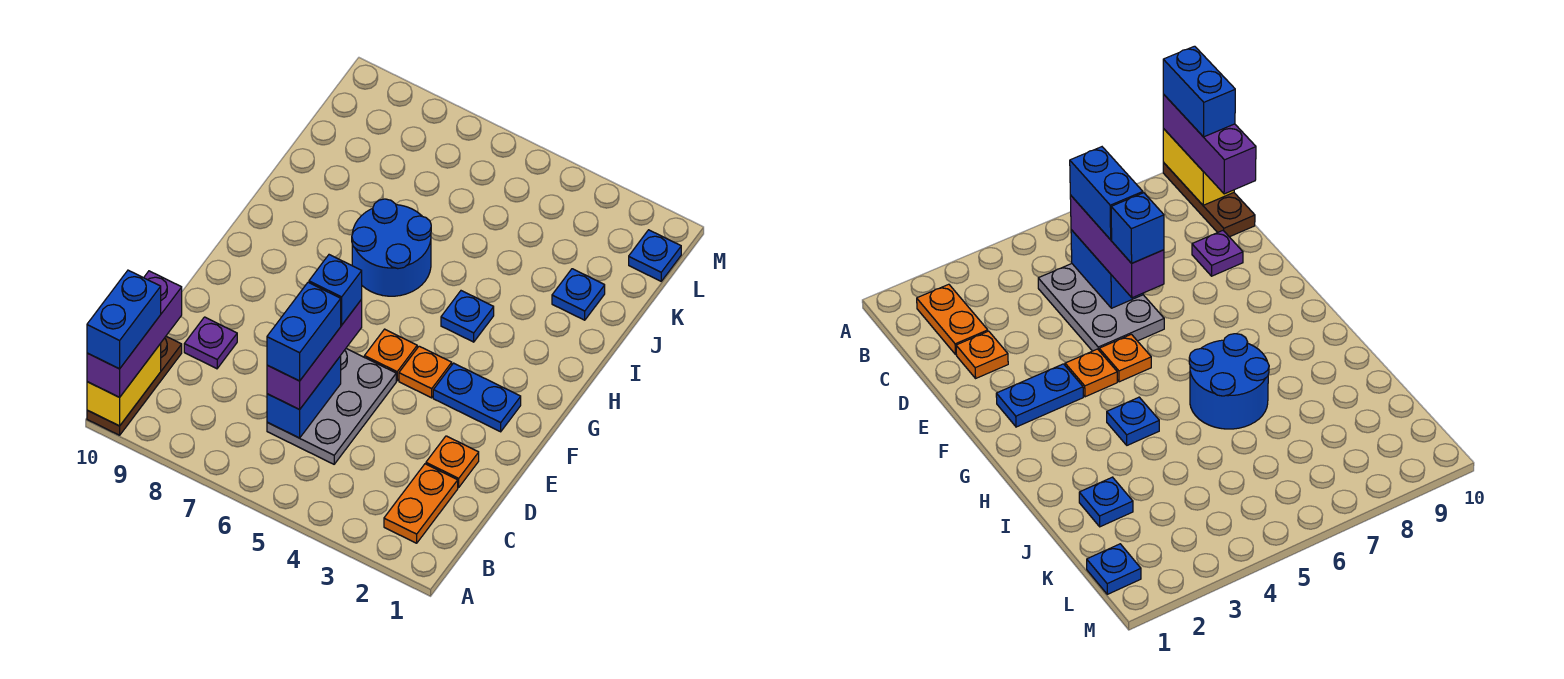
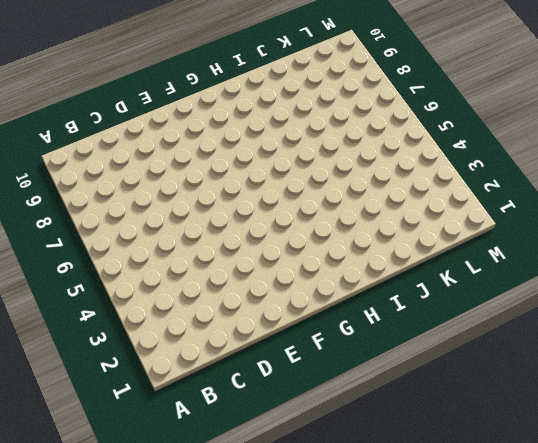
none -> brown 1x3 plate [87,337,182,435]
none -> orange 1x2 plate [384,464,458,543]
none -> grey 2x3 plate [267,349,396,464]

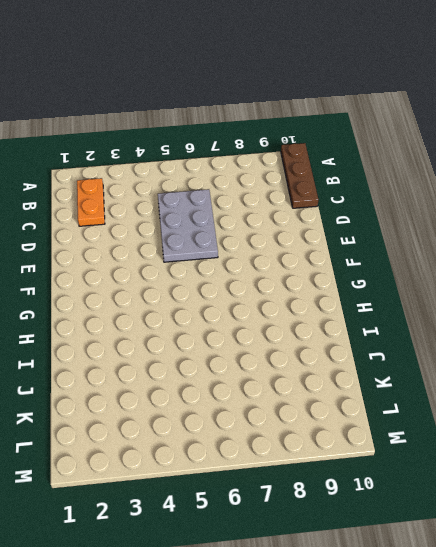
none -> orange 1x1 plate [426,436,479,487]
none -> purple 1x1 plate [184,317,237,369]
none -> blue 1x2 plate [433,363,521,432]

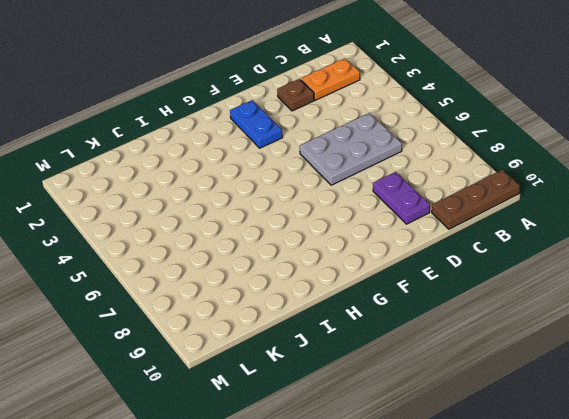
brown 1x1 plate [277,79,314,111] -> orange 1x1 plate [426,436,479,487]
purple 1x2 plate [373,172,430,224] -> purple 1x1 plate [184,317,237,369]
none -> orange 1x1 plate [399,346,452,398]
none -> orange 1x1 plate [364,329,417,381]
none -> blue 1x1 plate [441,291,494,342]

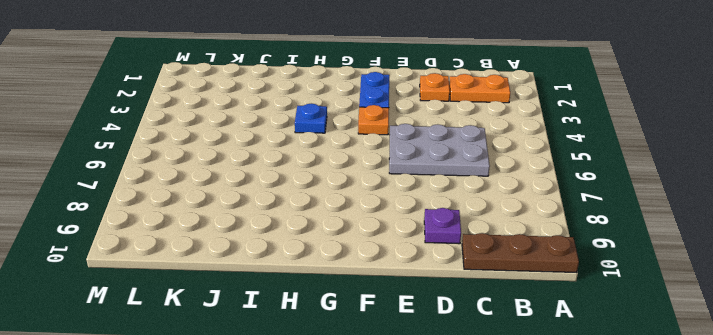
none -> orange 1x1 plate [364,329,417,381]
none -> blue 2x2 round brick [352,199,431,296]
none -> blue 1x1 plate [552,269,605,320]

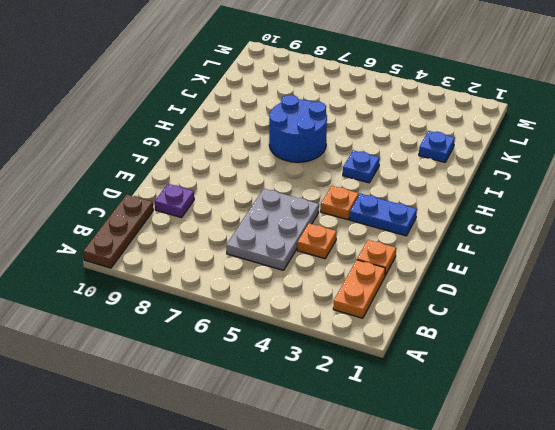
orange 1x1 plate [297,223,337,259] -> orange 1x1 plate moved to [364,329,417,381]
none -> blue 1x1 plate [629,230,681,281]
none -> yellow 1x2 brick [87,344,161,426]
none -> blue 1x2 brick [267,356,341,438]

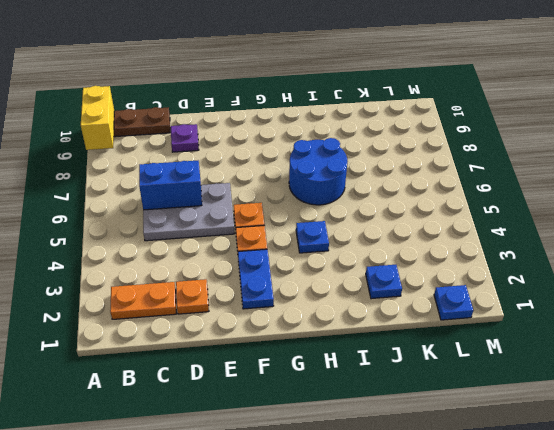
yellow 1x2 brick [81,86,114,150] -> yellow 1x2 brick turned to [87,344,161,426]
none -> purple 1x3 brick [87,271,182,397]
none -> purple 1x3 brick [267,299,362,410]
none -> blue 1x2 brick [87,270,161,369]

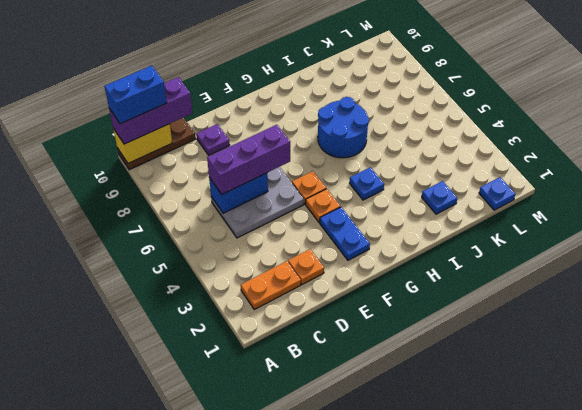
none -> blue 1x2 brick [267,282,341,381]
none -> blue 1x1 brick [309,255,362,325]

